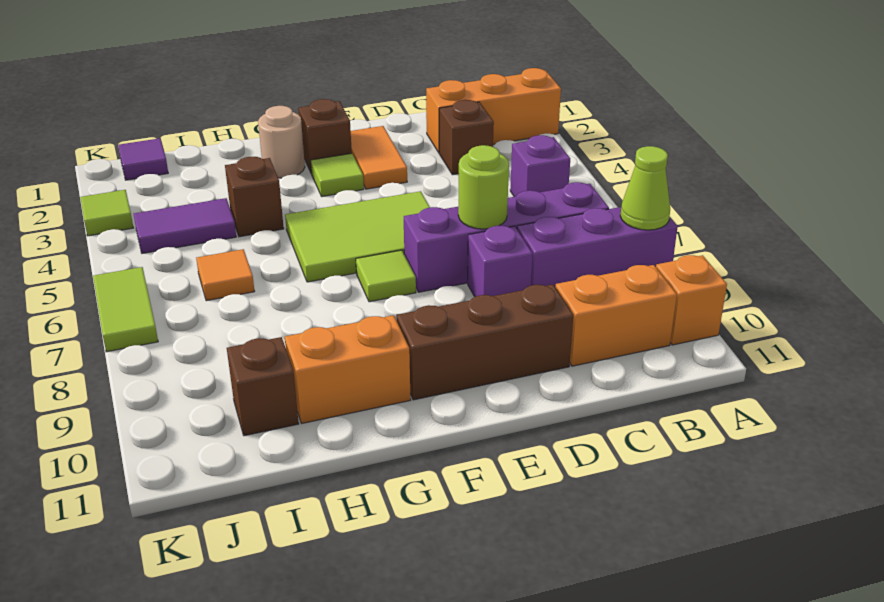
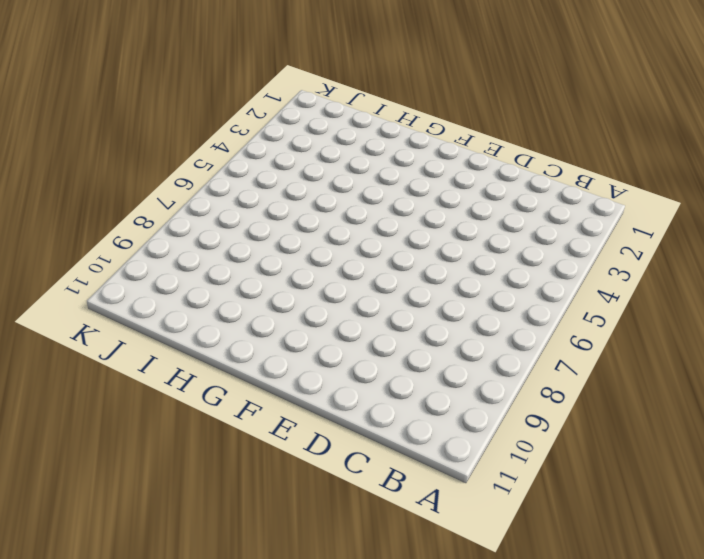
none -> orange 1x3 brick [426,68,561,152]
none -> purple 1x3 brick [517,207,678,287]
none -> orange 1x1 brick [656,255,727,345]

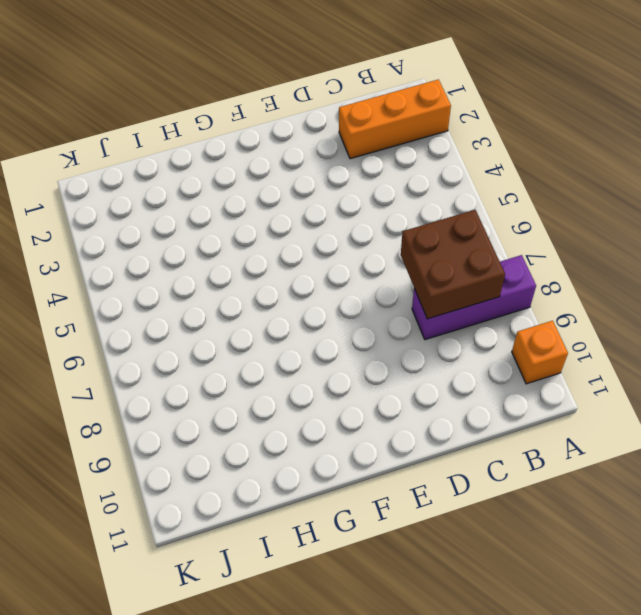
brown 2x2 brick [401,210,505,319] -> none
none -> purple 1x1 brick [510,135,570,197]
none -> purple 1x4 brick [404,182,609,292]
none -> orange 1x2 brick [556,265,677,366]

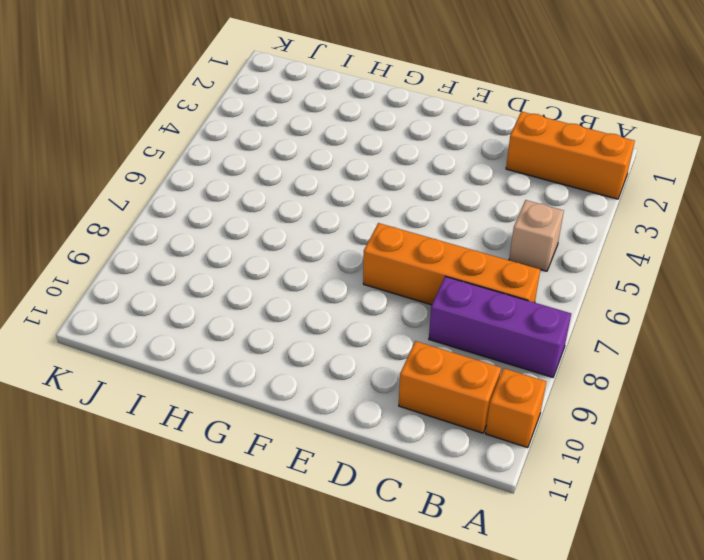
tan 1x1 brick [509,200,564,271] -> purple 1x1 brick [510,135,570,197]
orange 1x4 brick [363,223,540,305] -> purple 1x4 brick [404,182,609,292]
none -> brown 1x1 brick [439,100,494,175]
none -> purple 1x1 brick [468,226,533,297]
none -> brown 1x3 brick [397,284,573,400]

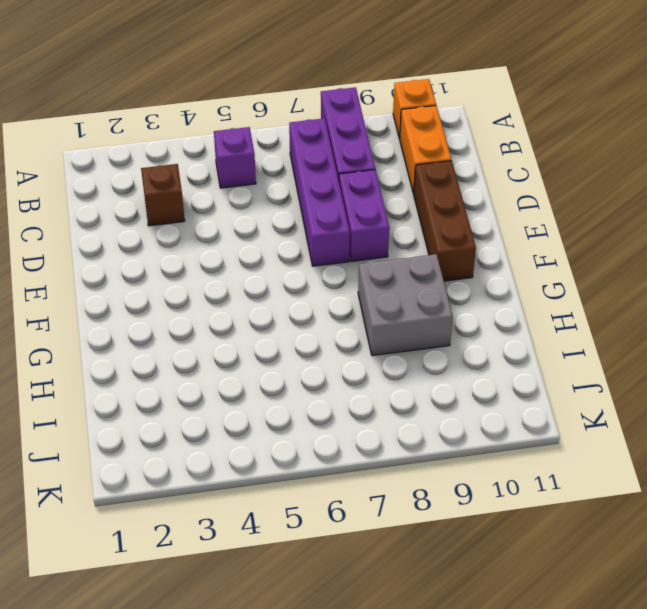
purple 1x2 brick [339,170,389,262] -> purple 1x1 brick [468,226,533,297]
grey 2x2 brick [358,254,453,356] -> none
none -> orange 1x3 brick [426,68,561,152]
none -> orange 1x2 tile [351,126,407,189]
none -> lime 2x3 tile [285,191,430,282]

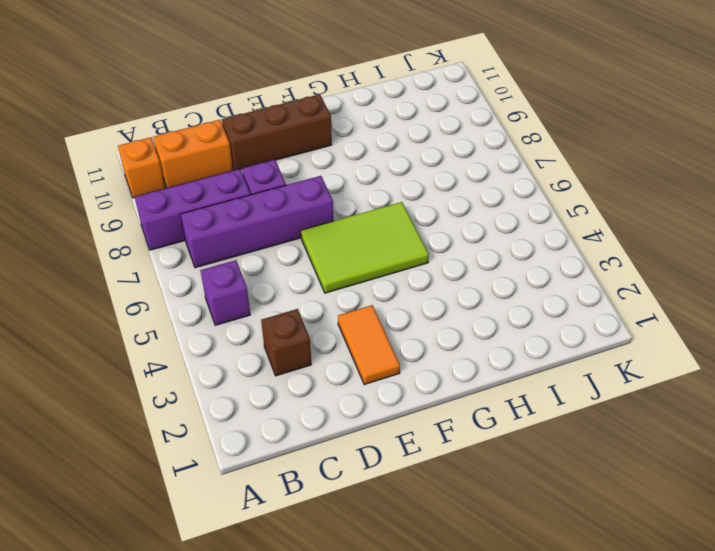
none -> orange 1x3 brick [426,68,561,152]
none -> brown 1x1 brick [298,99,352,174]
none -> lime 1x1 tile [311,153,364,197]

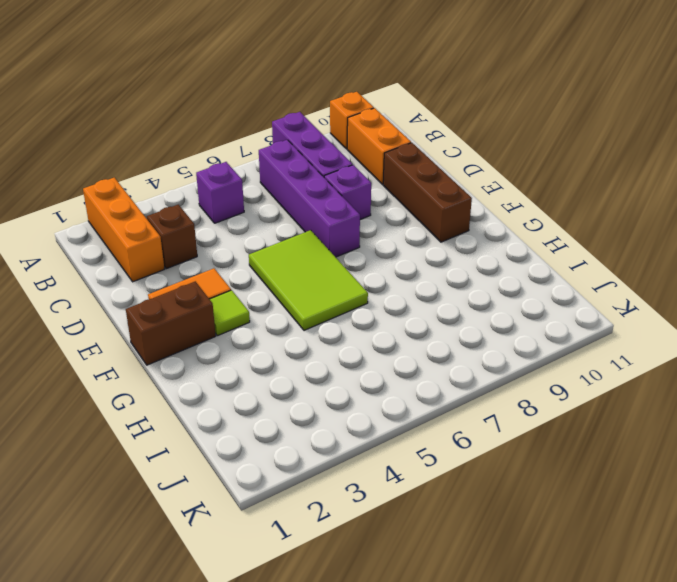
brown 1x2 brick [126,281,216,365] -> brown 1x1 brick [298,99,352,174]
none -> lime 1x1 tile [356,250,416,302]
none -> tan 1x1 round brick [258,106,305,178]
none -> orange 1x2 brick [285,315,411,423]

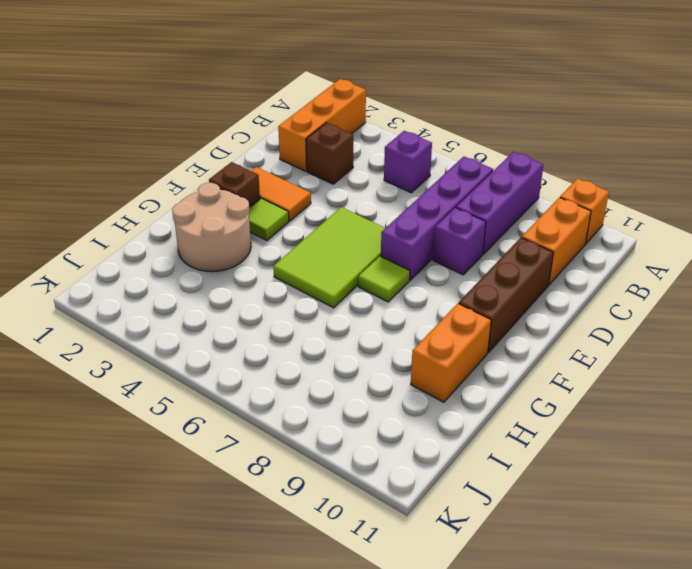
tan 2x2 round brick [172,183,251,272] -> tan 1x1 round brick [258,106,305,178]
none -> brown 1x1 brick [225,157,284,237]
none -> purple 1x2 tile [134,198,236,253]
none -> orange 1x1 tile [196,249,255,301]

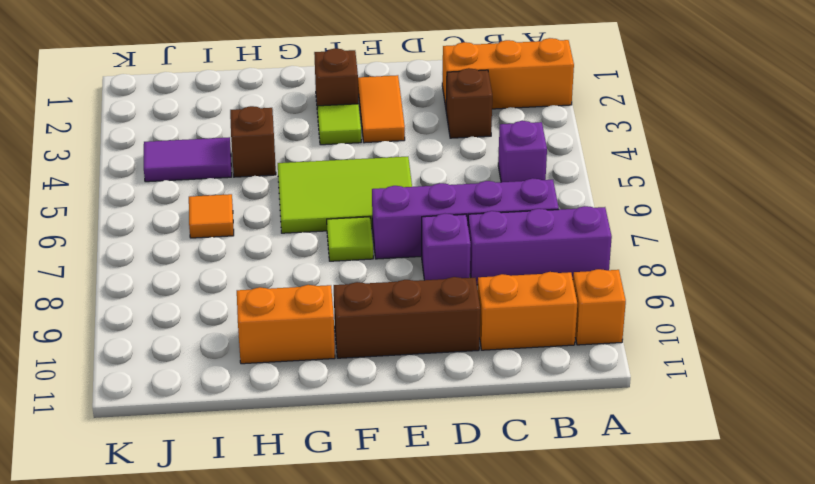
none -> tan 1x1 round brick [258,106,305,178]
none -> brown 1x1 brick [227,337,299,436]
none -> purple 1x1 tile [118,138,168,180]

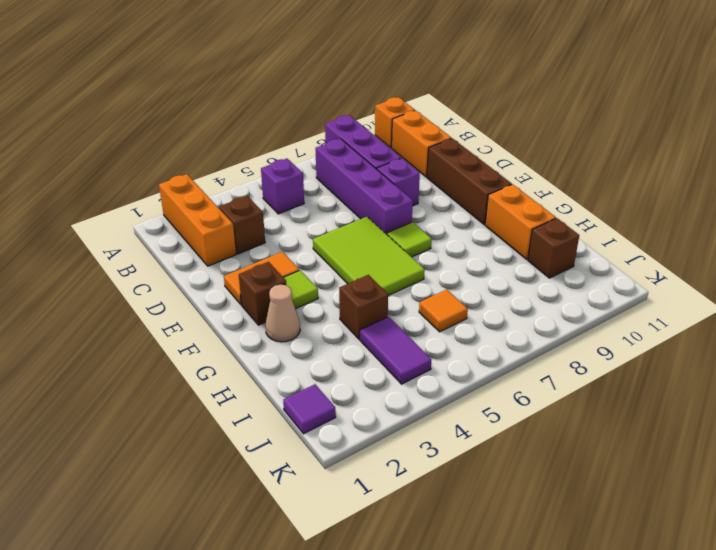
tan 1x1 cone [265,285,300,342] -> tan 1x1 round brick [258,106,305,178]
none -> lime 1x1 tile [80,190,133,236]
none -> lime 1x2 tile [93,267,158,352]
none -> lime 1x1 cone [620,146,670,230]

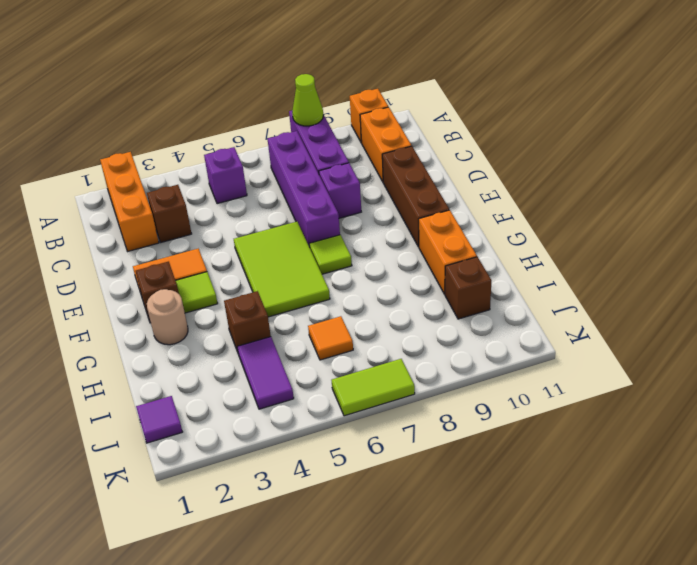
none -> lime 1x1 tile [80,190,133,236]
none -> lime 1x1 round brick [458,145,509,229]

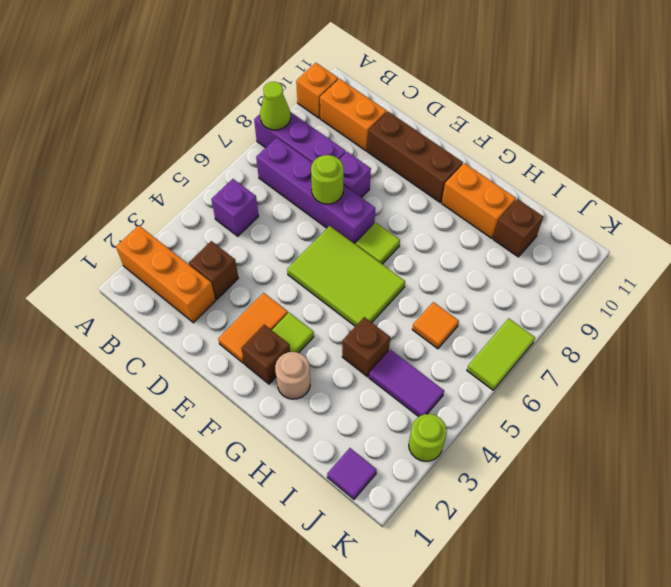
lime 1x1 round brick [409,414,447,461] -> lime 1x1 tile [80,190,133,236]

